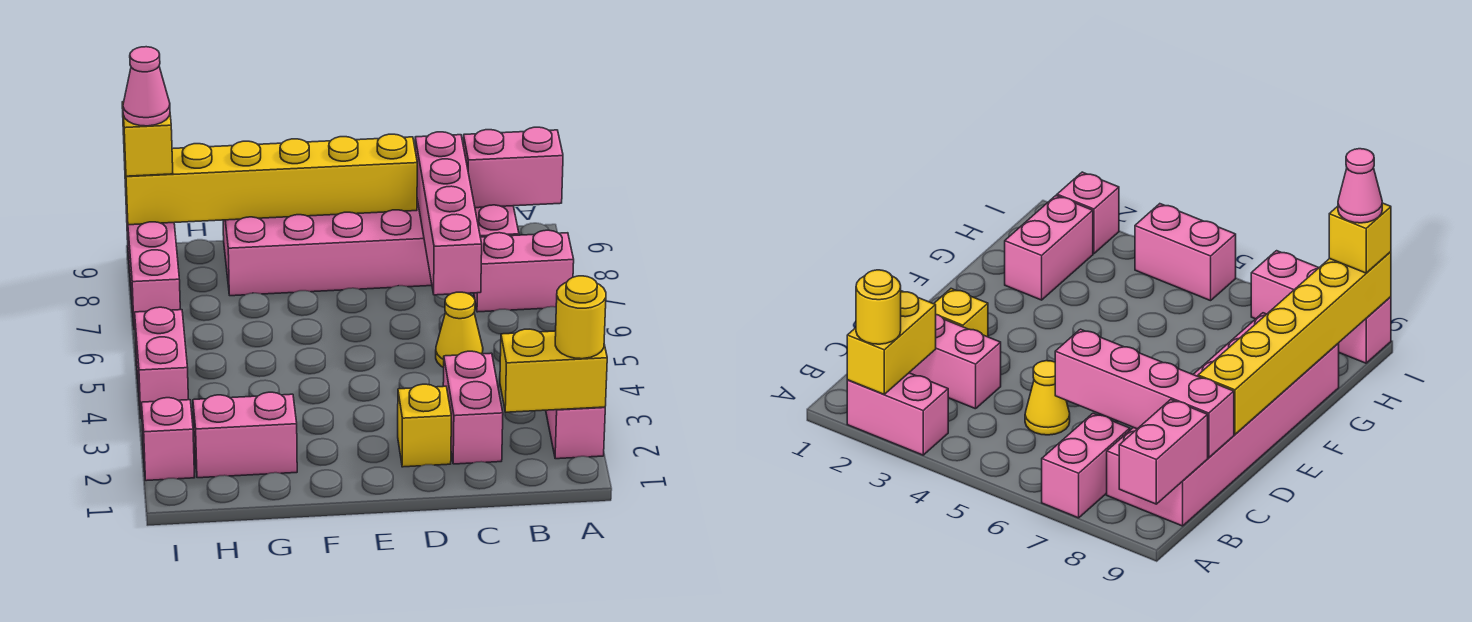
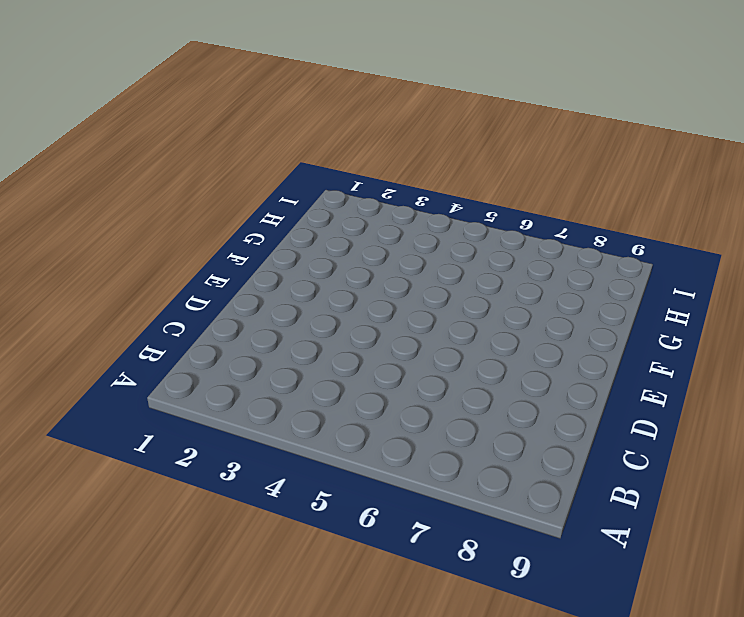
none -> pink 1x2 brick [546,407,605,459]
none -> pink 1x2 brick [474,230,574,312]
none -> pink 2x6 brick [223,200,519,296]

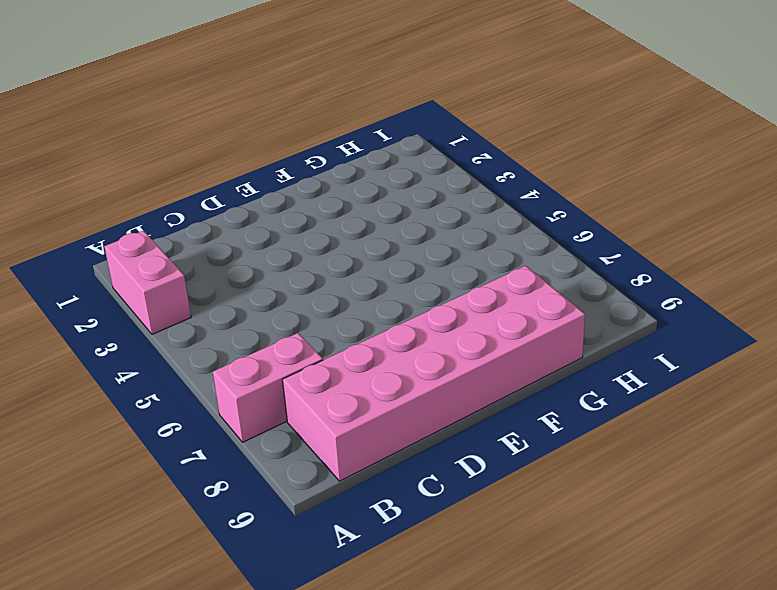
none -> pink 1x2 brick [443,351,503,464]
none -> yellow 1x1 cone [436,292,483,368]
none -> yellow 1x1 brick [398,384,451,467]

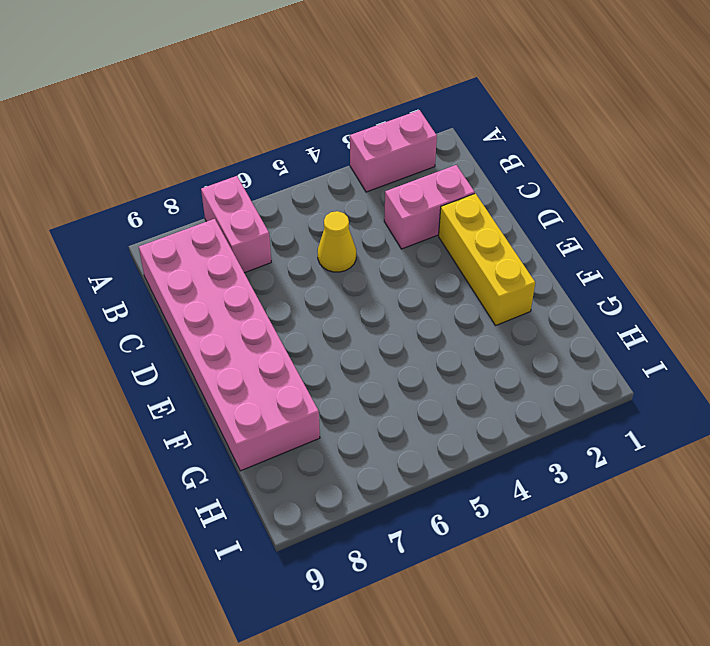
yellow 1x3 brick [439,193,535,325] -> yellow 1x1 brick [398,384,451,467]
none -> pink 1x2 brick [193,392,297,478]
none -> pink 1x1 brick [142,398,195,481]
none -> pink 1x2 brick [135,307,188,418]

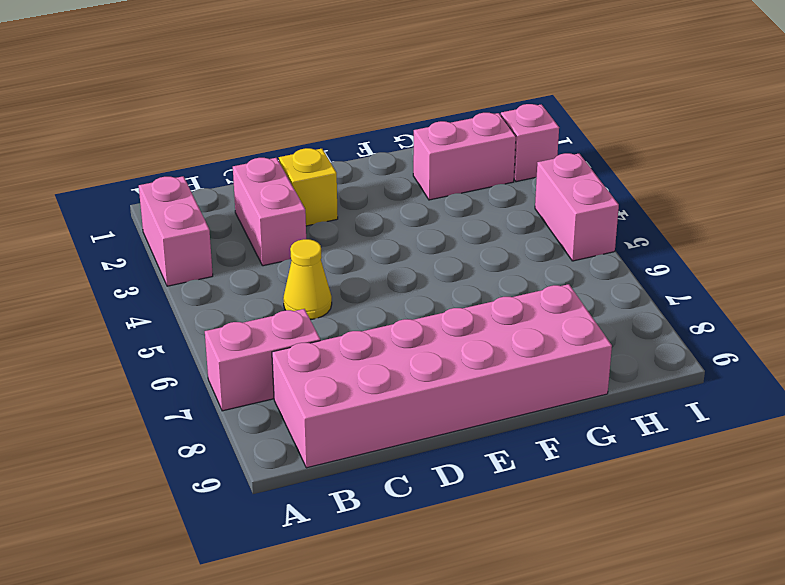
none -> pink 1x3 brick [126,207,180,329]
none -> yellow 1x2 brick [500,329,607,412]
none -> pink 1x2 brick [463,127,563,208]

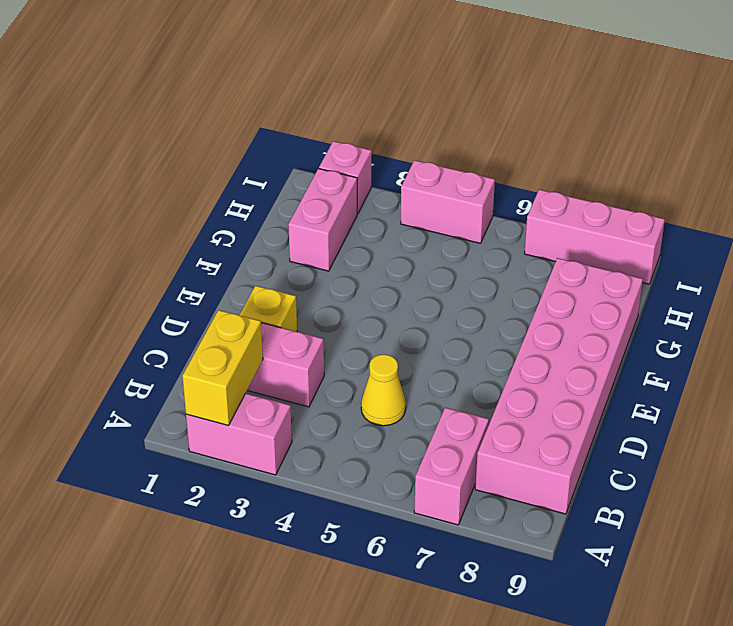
none -> pink 1x2 brick [463,127,563,208]
none -> pink 1x4 brick [415,132,482,295]
none -> yellow 1x6 brick [124,134,417,225]

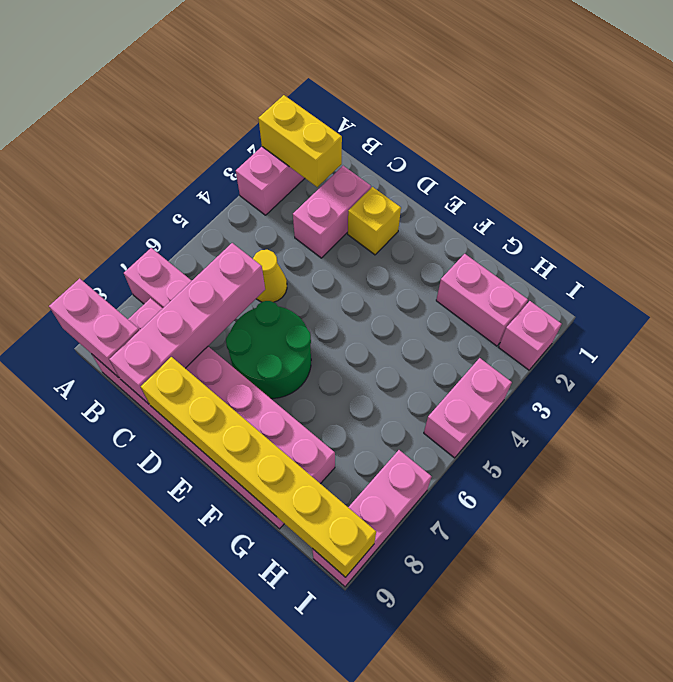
green 2x2 round brick [226,301,311,398] -> none
none -> yellow 1x1 round brick [555,276,606,359]
none -> yellow 1x1 brick [122,102,173,176]
none -> pink 1x1 cone [123,47,170,126]

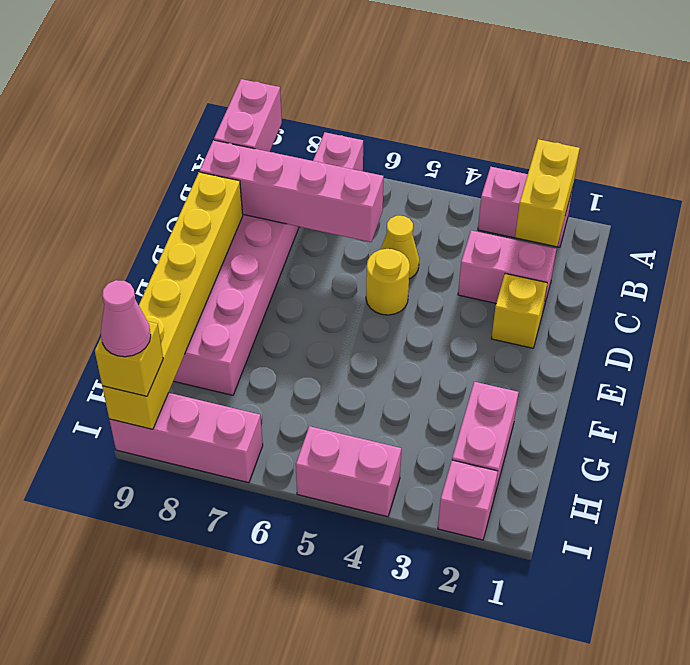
yellow 1x1 round brick [366,249,410,315] -> yellow 1x1 round brick moved to [555,276,606,359]

